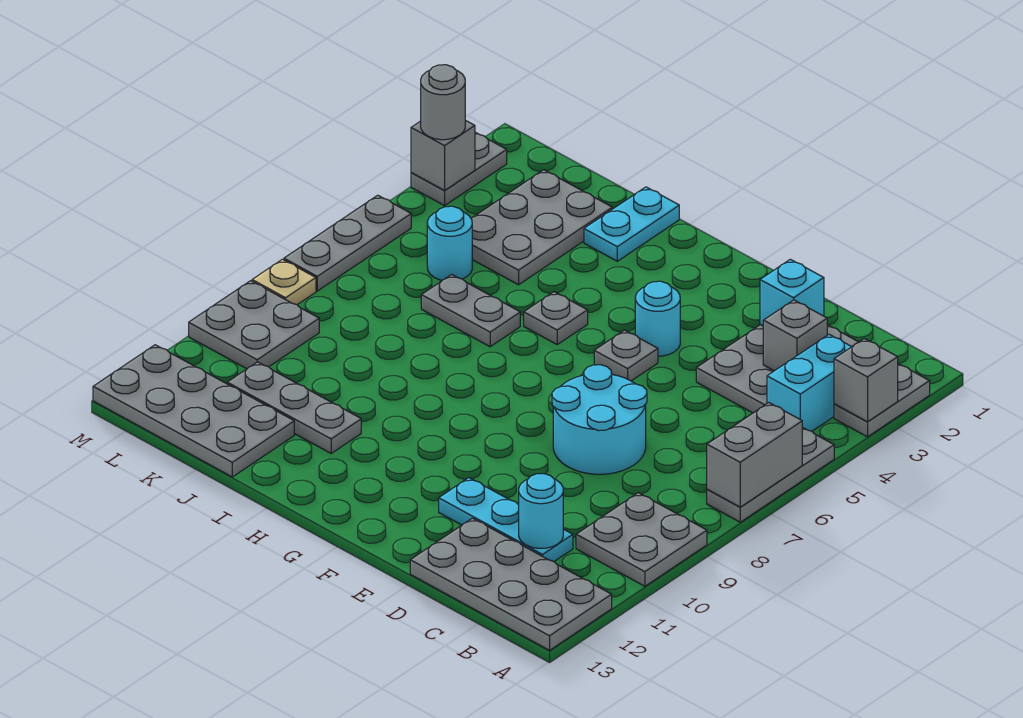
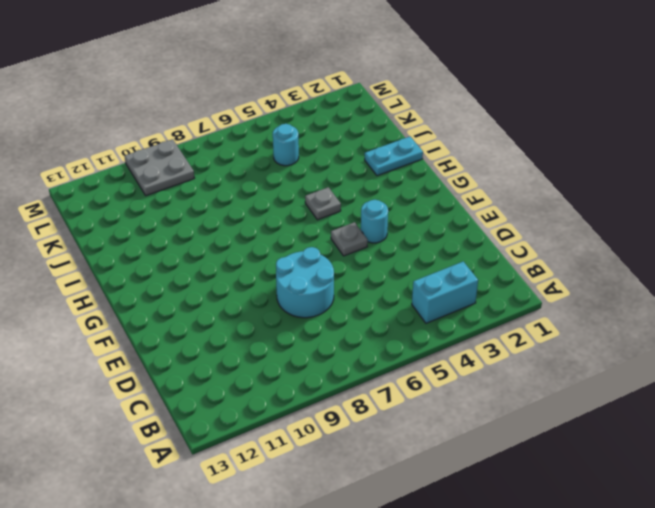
none -> grey 1x2 plate [834,364,930,437]
none -> grey 1x3 plate [707,427,834,522]
none -> grey 2x2 plate [576,493,707,586]

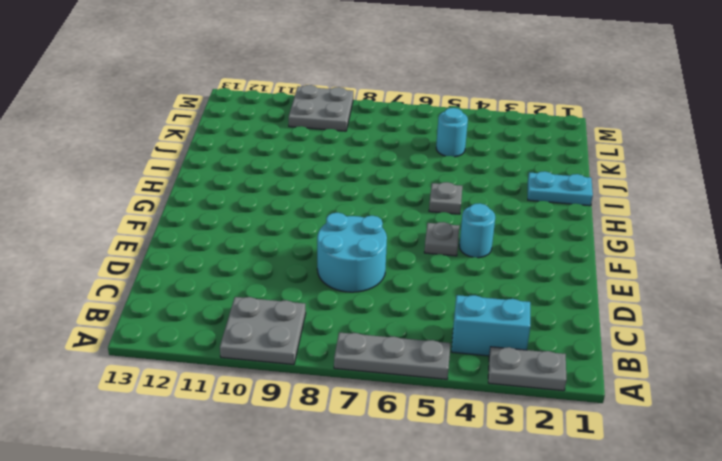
none -> grey 2x4 plate [410,518,612,650]
none -> grey 2x3 plate [696,325,858,413]
none -> cyan 1x3 plate [439,478,573,561]

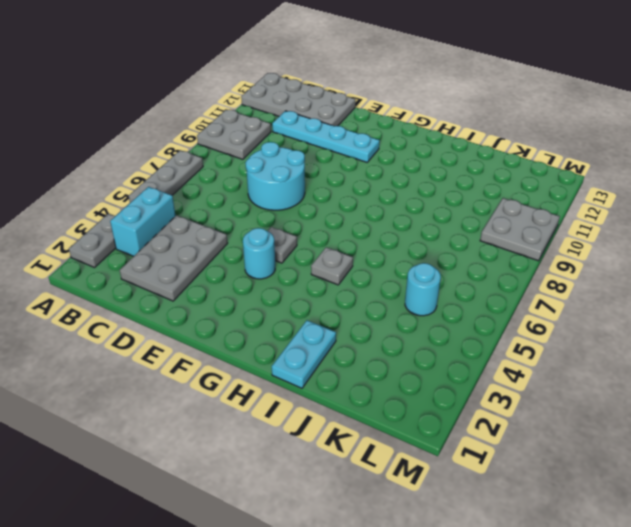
cyan 1x4 plate [272,111,380,162] -> cyan 1x3 plate [439,478,573,561]
none -> grey 1x2 plate [421,274,520,347]
none -> grey 1x3 plate [227,362,361,453]
none -> grey 2x3 plate [471,170,612,285]

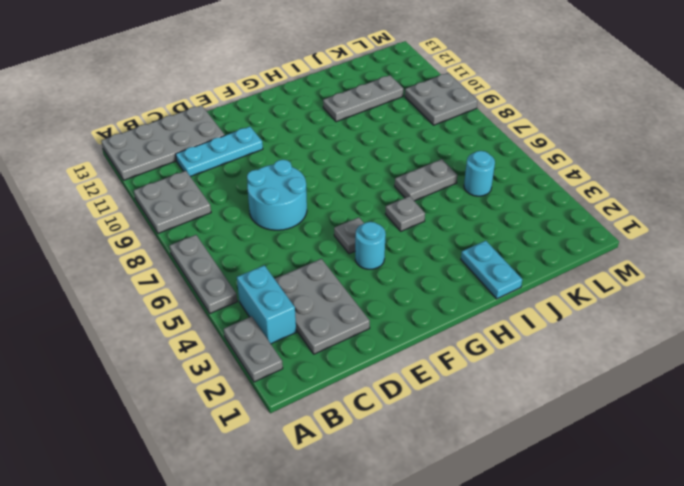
none -> grey 2x3 plate [471,170,612,285]
none -> grey 2x4 plate [93,345,294,477]
none -> grey 1x2 plate [411,132,507,206]

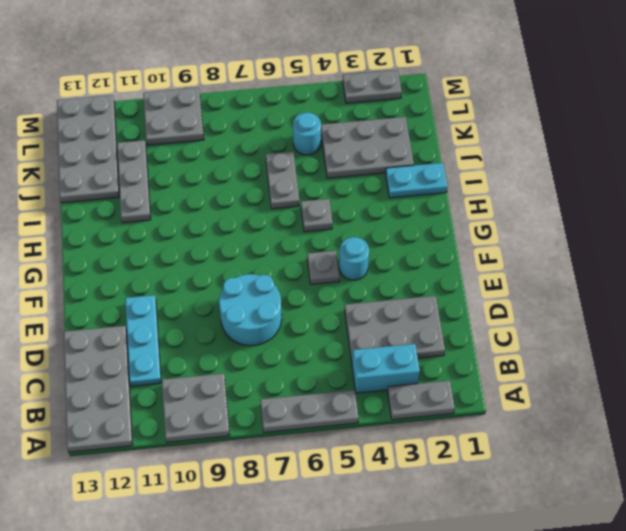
none -> grey 1x3 plate [284,195,411,291]
none -> tan 1x1 plate [252,259,316,305]
none -> grey 1x1 brick [834,339,898,422]

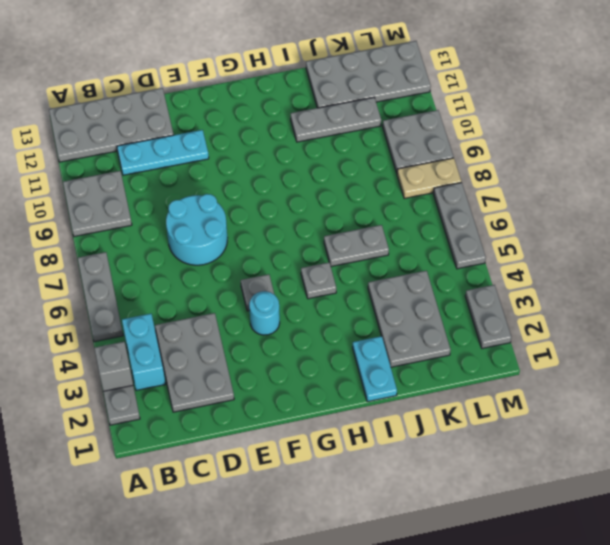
tan 1x2 plate [397,158,461,198] -> tan 1x1 plate [252,259,316,305]
none -> cyan 1x1 round brick [427,206,472,280]
none -> grey 1x2 brick [707,403,802,507]
none -> grey 1x1 brick [763,300,827,371]

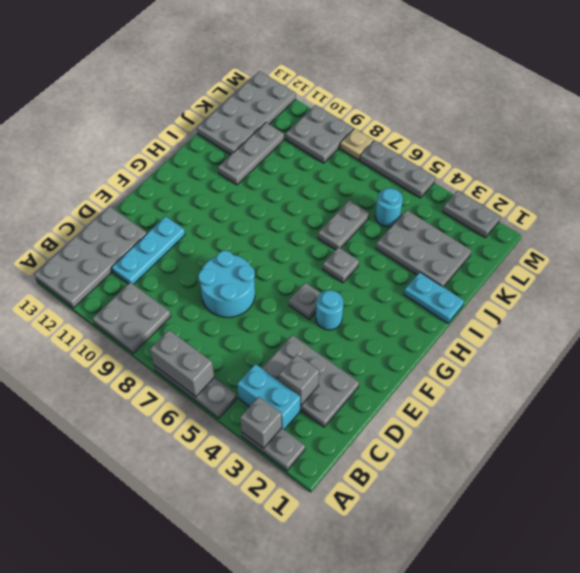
none -> cyan 1x1 round brick [519,474,563,548]
none -> cyan 1x1 brick [760,259,824,326]
none -> grey 1x1 brick [411,120,475,190]

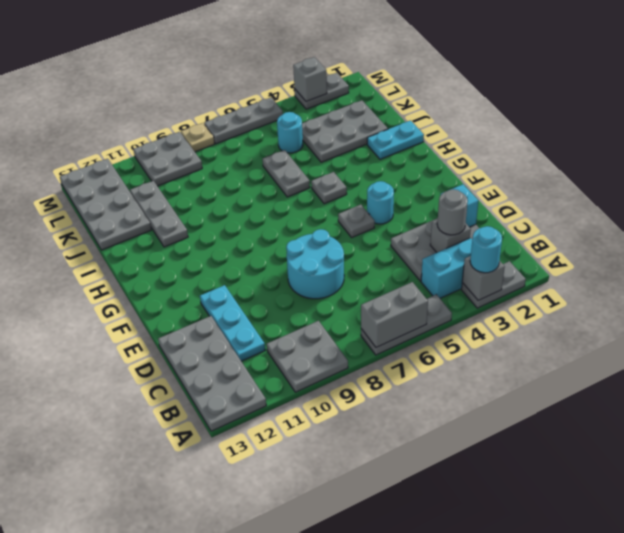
cyan 1x1 round brick [470,226,502,273] -> cyan 1x1 round brick moved to [519,474,563,548]
grey 1x1 round brick [437,189,468,235] -> grey 1x1 round brick moved to [421,65,465,140]

